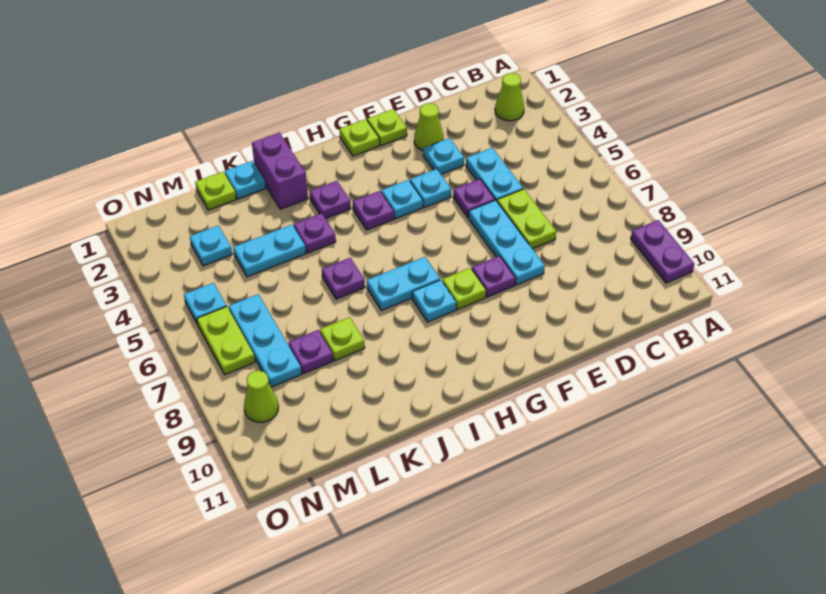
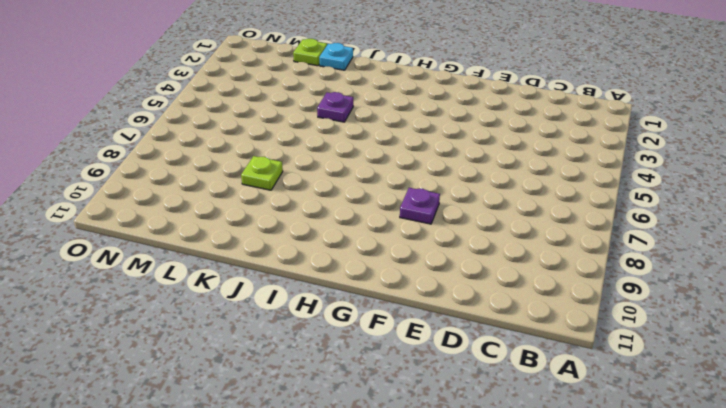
none -> purple 1x2 plate [631,220,694,283]
none -> lime 1x1 cone [495,73,524,121]
none -> cyan 1x2 plate [466,148,523,201]
none -> lime 1x2 plate [497,189,556,249]

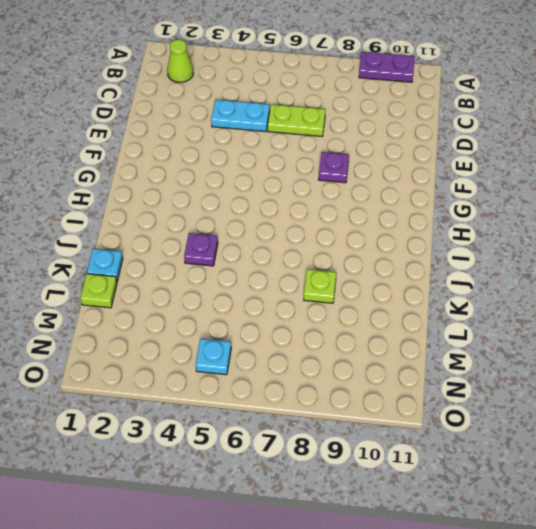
none -> lime 1x1 cone [414,103,444,151]
none -> cyan 1x1 plate [423,138,464,174]
none -> purple 1x1 plate [453,179,495,218]
none -> cyan 1x3 plate [469,200,545,285]

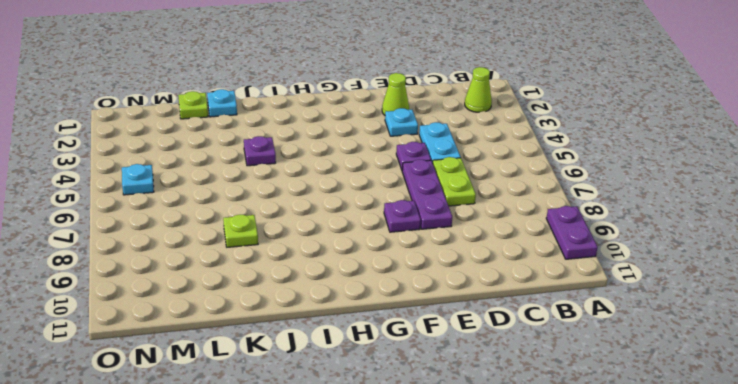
purple 1x3 plate [402,160,452,229] -> cyan 1x3 plate [469,200,545,285]
none -> lime 1x1 plate [367,109,407,146]
none -> cyan 1x1 plate [410,169,451,208]
none -> lime 1x1 plate [339,119,379,156]
none -> cyan 1x1 plate [381,180,423,219]

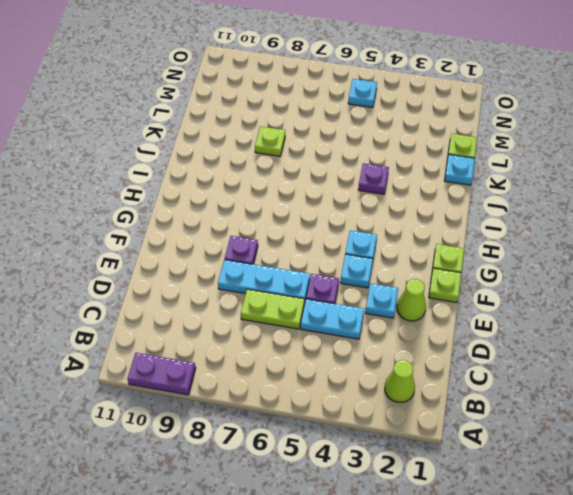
none -> lime 1x1 plate [442,268,486,310]
none -> purple 1x1 plate [353,191,394,230]
none -> cyan 1x2 plate [367,257,440,311]
none -> cyan 1x1 plate [412,280,456,322]

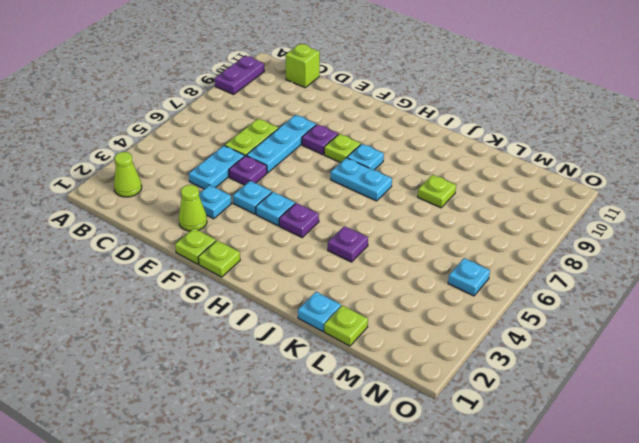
lime 1x1 brick [285,44,320,88] -> none
none -> purple 1x1 plate [309,181,351,219]
none -> purple 1x2 brick [252,132,308,209]
none -> purple 1x1 plate [322,258,365,299]
none -> cyan 1x2 plate [233,225,306,277]

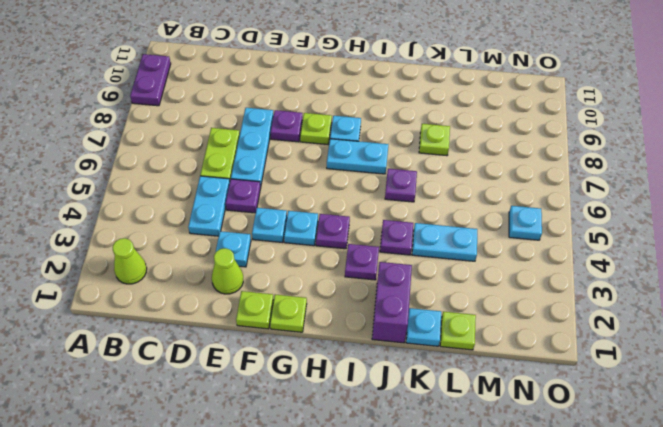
none -> purple 1x1 plate [288,330,333,374]
none -> cyan 1x1 plate [190,226,232,266]
none -> cyan 1x3 plate [229,294,301,387]
none -> lime 1x2 plate [197,307,255,375]

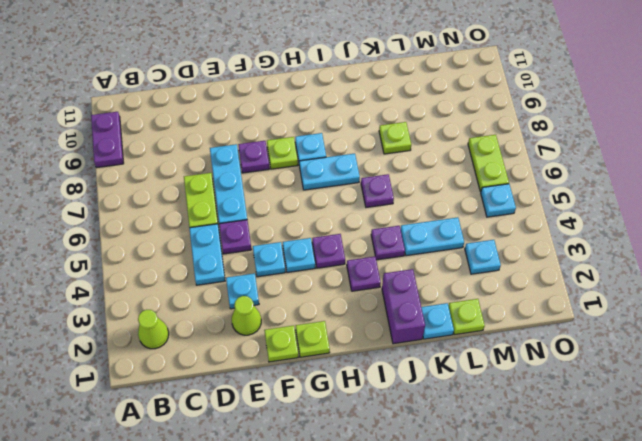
none -> purple 1x1 plate [288,330,333,374]
none -> cyan 1x3 plate [229,294,301,387]
none -> lime 1x1 cone [244,371,278,422]

